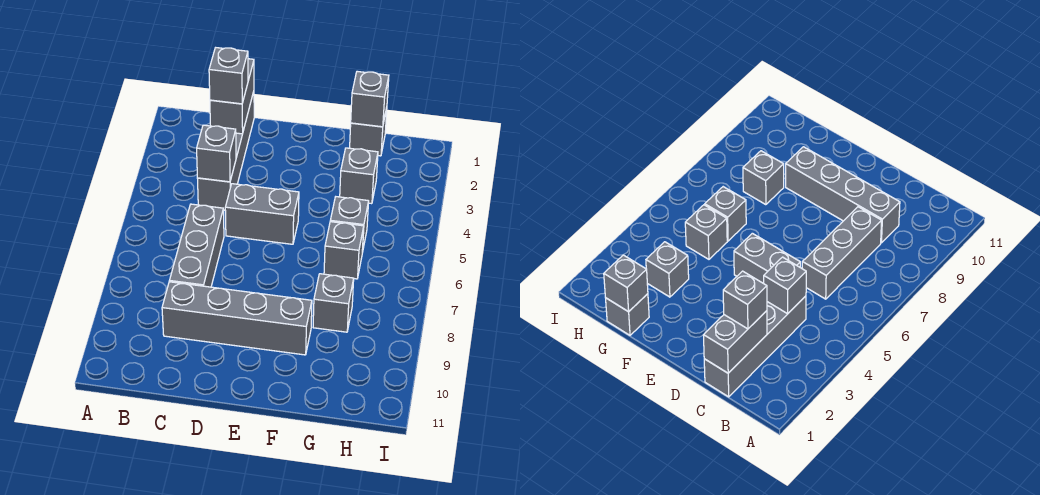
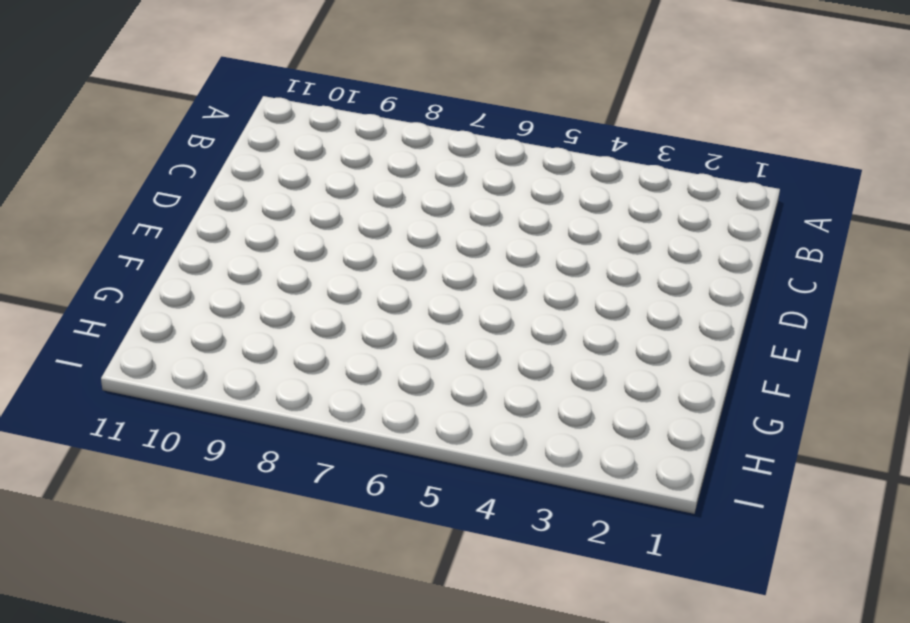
none -> grey 1x4 brick [197,92,254,210]
none -> grey 1x3 brick [170,204,224,287]
none -> grey 1x4 brick [162,282,312,355]

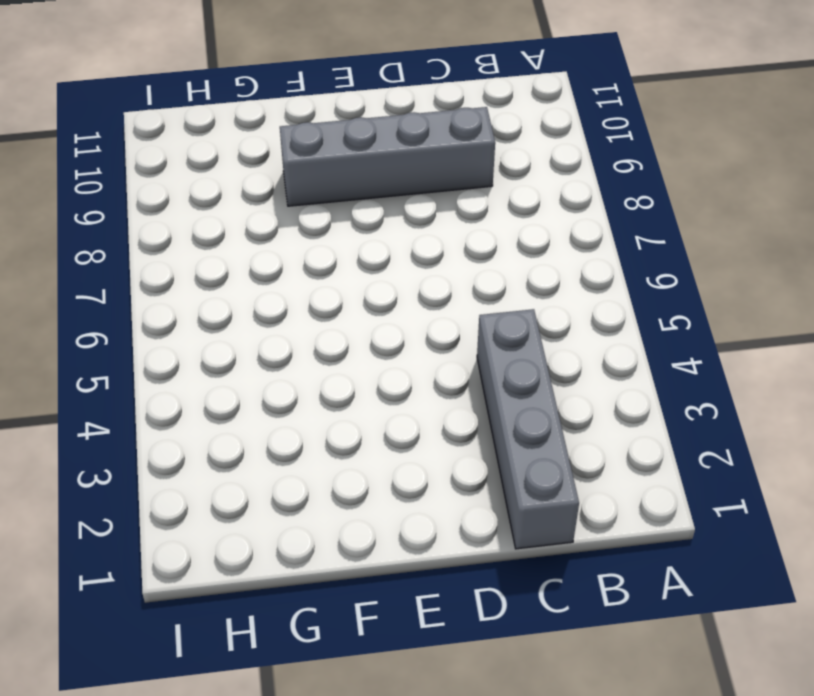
none -> grey 1x3 brick [170,204,224,287]
none -> grey 1x2 brick [225,184,299,244]
none -> grey 1x1 brick [350,108,387,156]

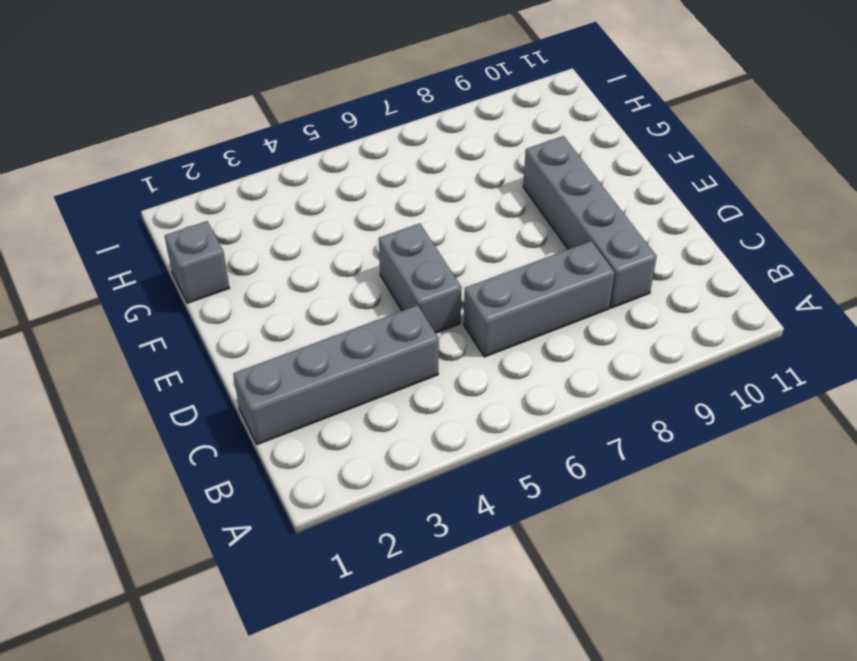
none -> grey 1x1 brick [340,148,378,204]
none -> grey 1x1 brick [330,197,369,252]
none -> grey 1x1 brick [324,222,364,279]

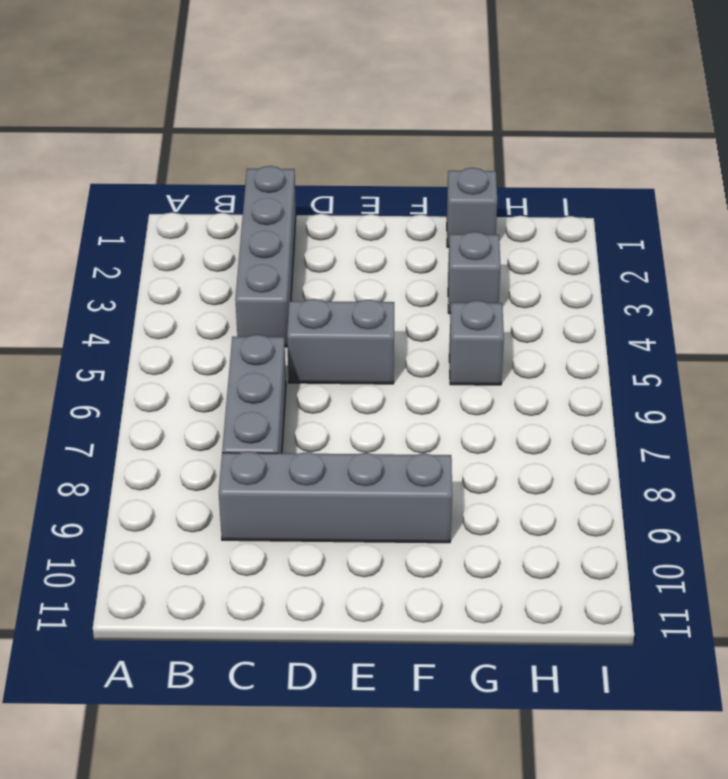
none -> grey 1x1 brick [324,222,364,279]
none -> grey 1x1 brick [313,274,354,332]
none -> grey 1x2 brick [210,59,254,134]

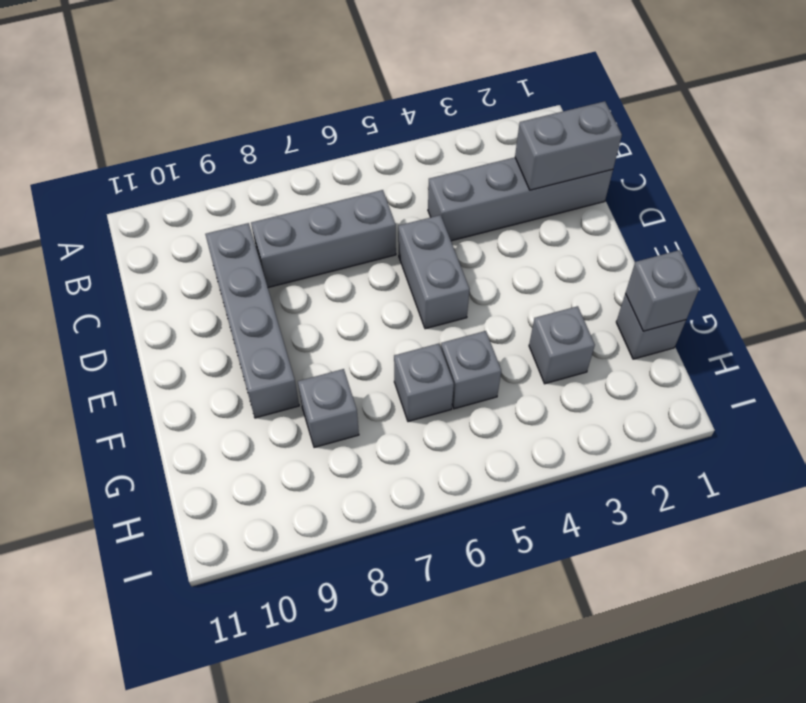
none -> grey 1x1 brick [197,125,236,182]
none -> grey 1x1 brick [209,48,248,104]

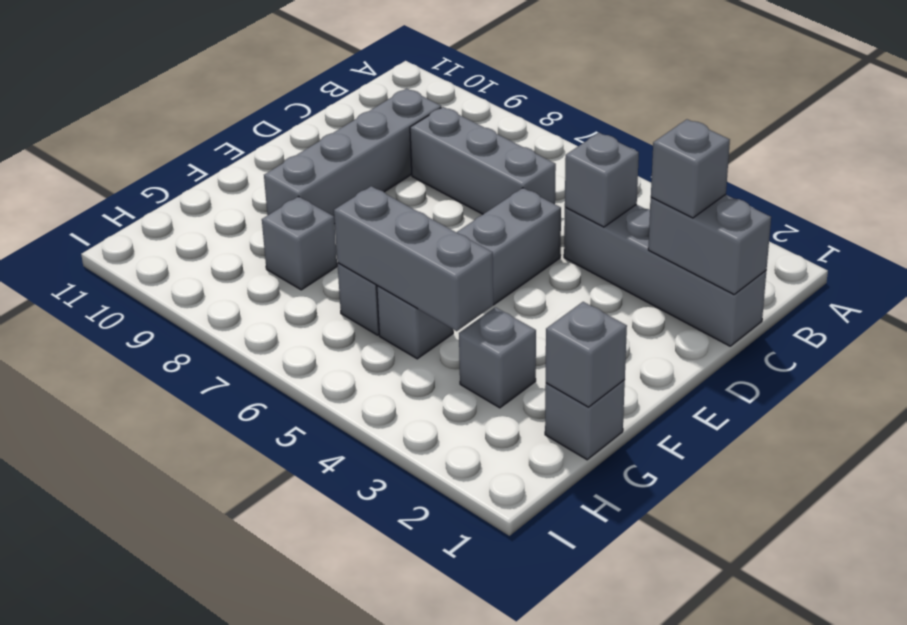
grey 1x3 brick [334,186,493,331] -> none

